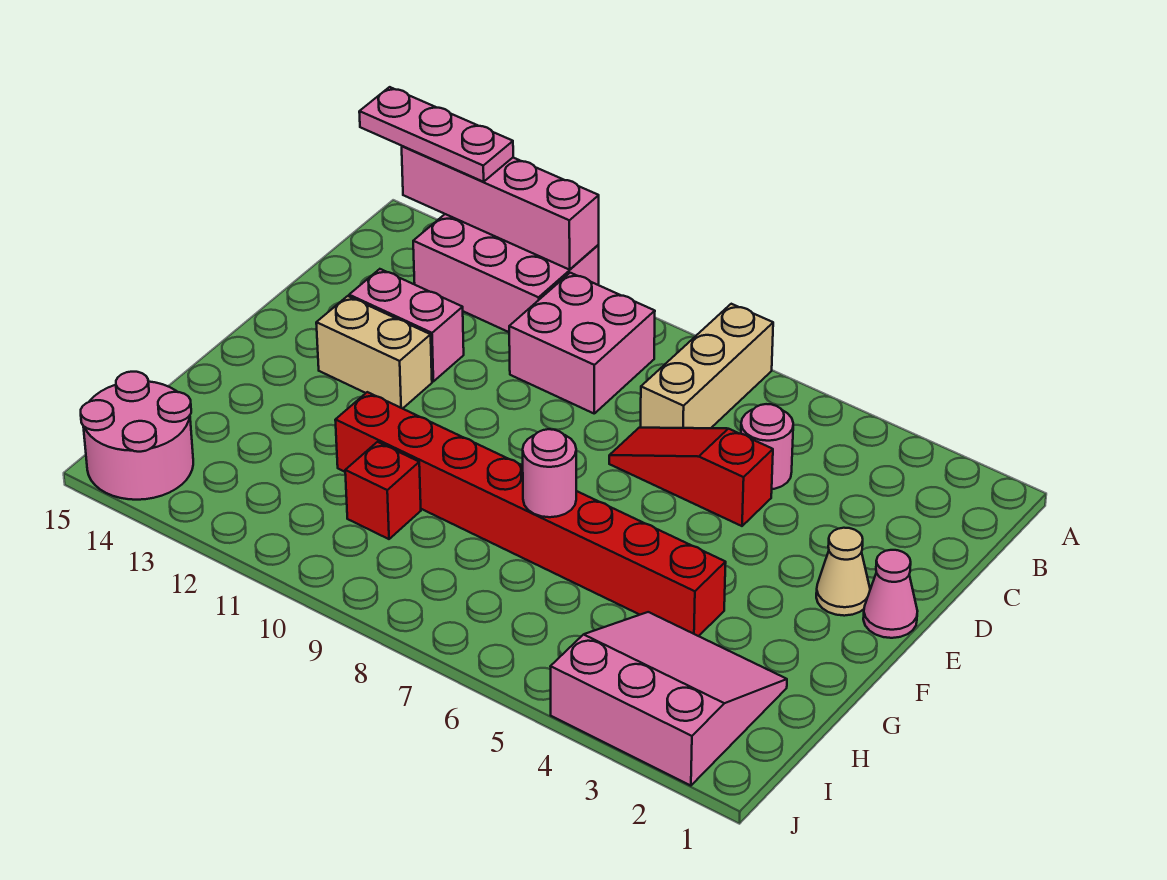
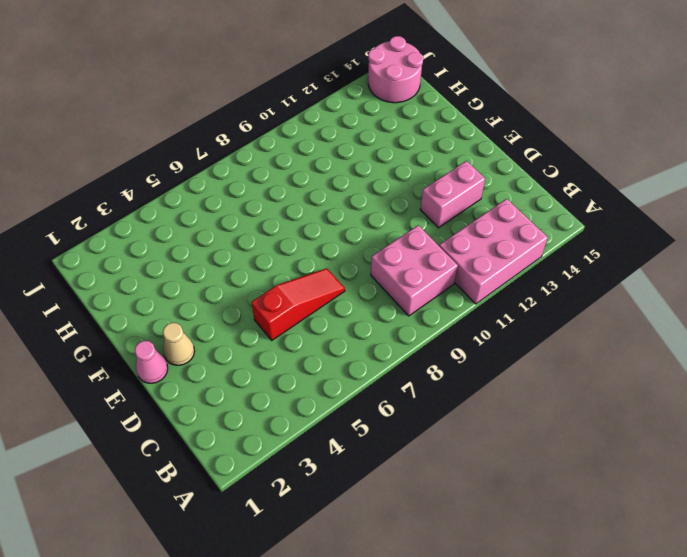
none -> tan 1x3 brick [641,304,773,428]
none -> pink 1x1 round brick [741,404,793,489]
none -> tan 1x2 brick [316,296,432,409]

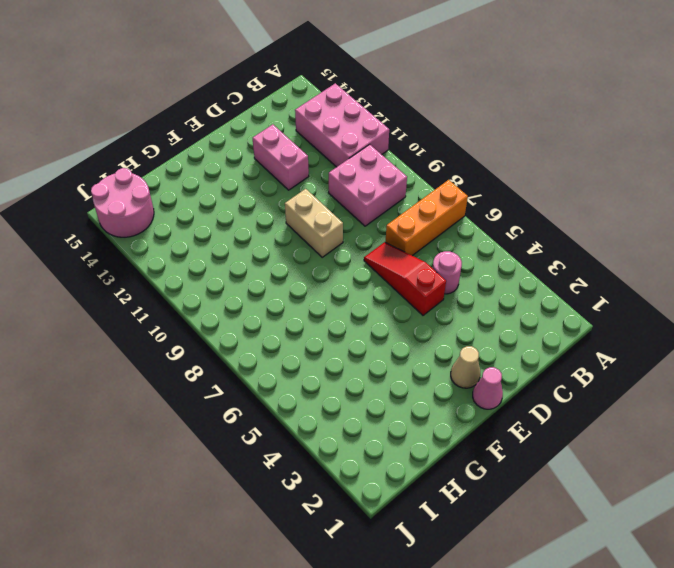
orange 1x3 brick [385,180,468,256] -> tan 1x3 brick [641,304,773,428]
tan 1x2 brick [285,189,343,257] -> tan 1x2 brick moved to [316,296,432,409]
none -> red 1x8 brick [335,392,726,636]
none -> pink 3x3 slope [550,612,787,786]
none -> red 1x1 brick [345,442,421,539]

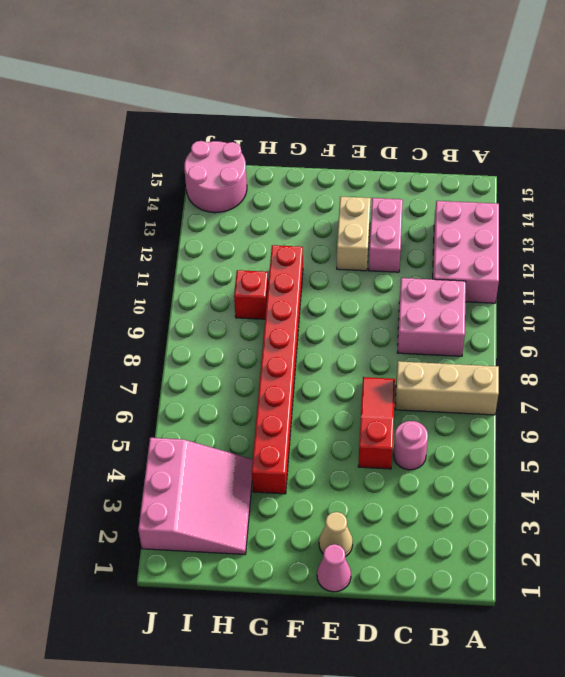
none -> pink 1x4 brick [402,146,599,270]
none -> pink 1x1 round brick [523,429,576,517]
none -> pink 1x3 plate [359,87,513,182]

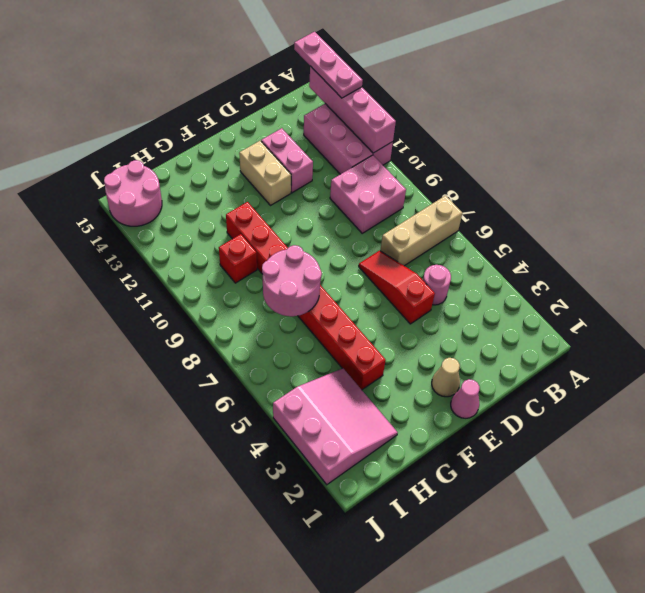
pink 2x2 round brick [262,245,322,316] -> pink 1x1 round brick [523,429,576,517]

